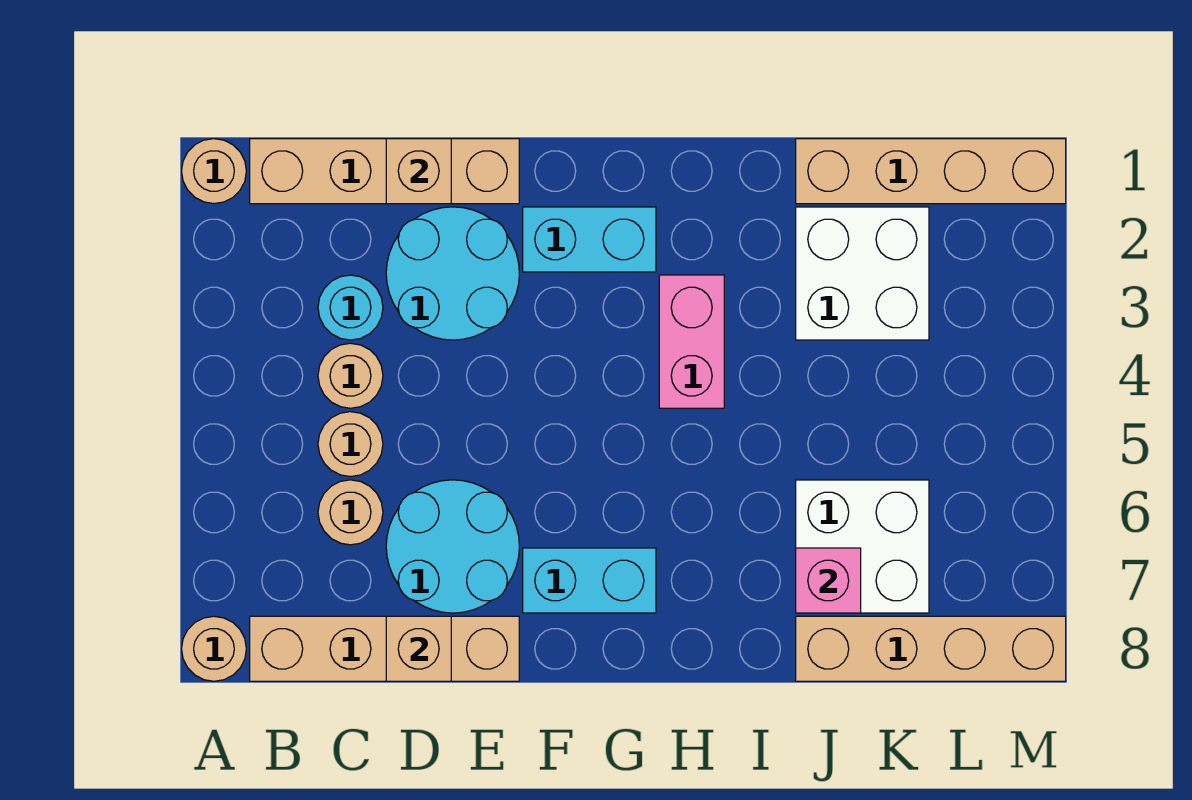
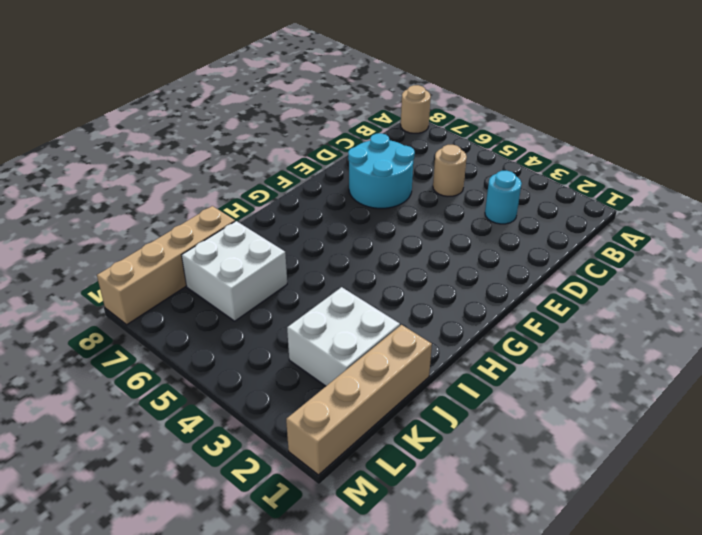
none -> tan 1x1 round brick [182,139,246,204]
none -> tan 1x4 brick [250,139,519,204]
none -> tan 1x4 brick [250,616,519,681]

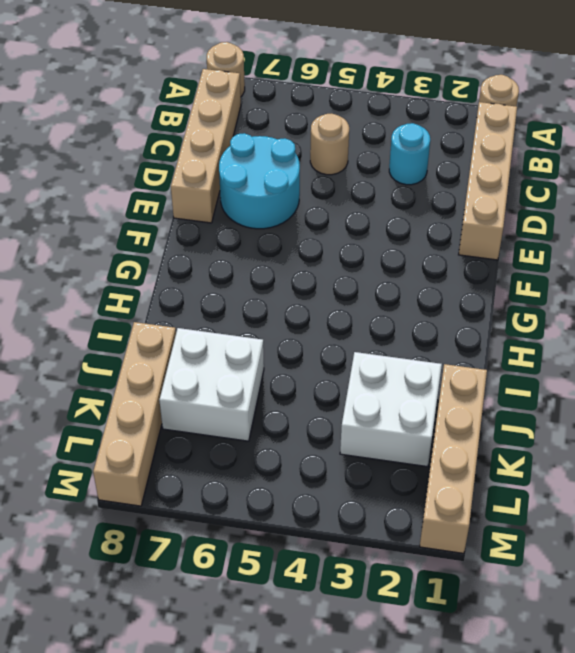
none -> tan 1x1 round brick [318,343,383,408]
none -> tan 1x1 round brick [318,480,383,545]
none -> cyan 2x2 round brick [386,207,519,340]

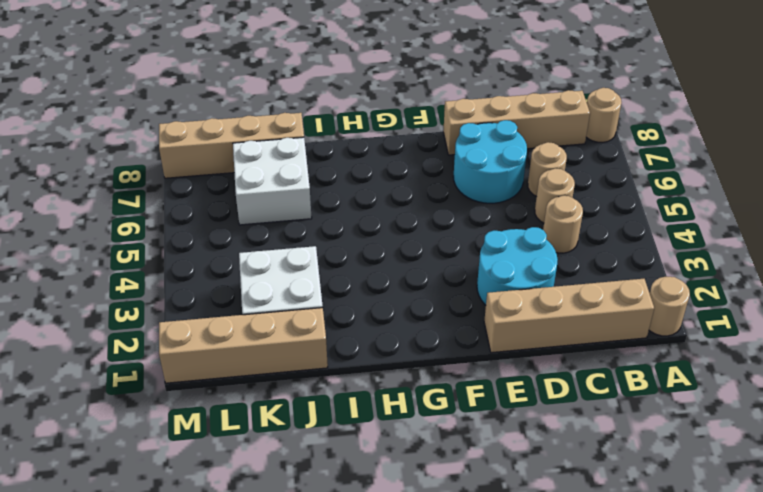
none -> cyan 1x1 round brick [318,275,383,340]
none -> cyan 1x2 brick [523,207,656,272]
none -> cyan 1x2 brick [523,548,656,613]

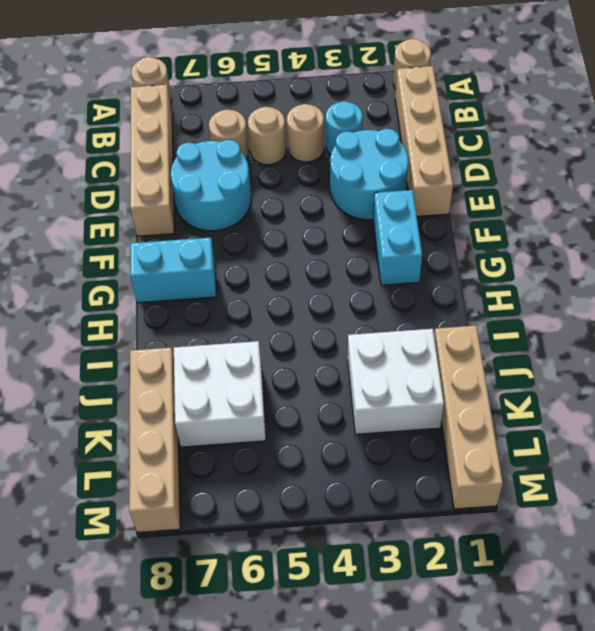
cyan 1x2 brick [130,237,216,303] -> cyan 1x2 brick turned to [523,548,656,613]
none -> pink 1x2 brick [659,275,724,408]
none -> tan 1x1 brick [386,139,451,204]
none -> tan 1x1 brick [386,616,451,681]

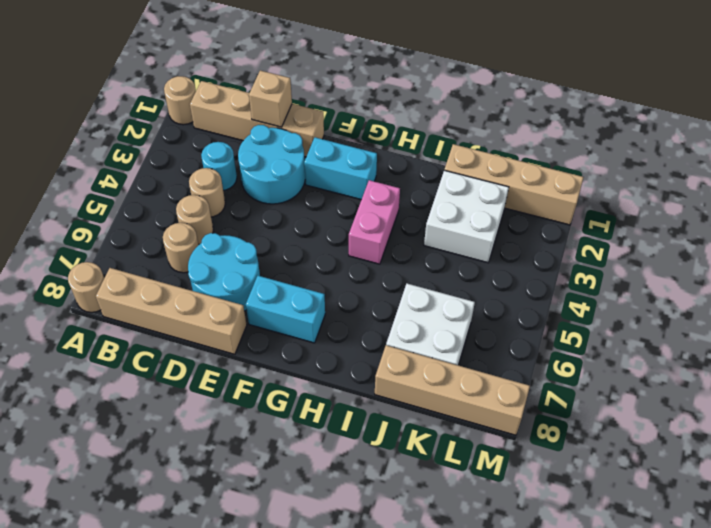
none -> tan 1x1 brick [386,616,451,681]
none -> pink 1x1 brick [796,548,861,613]

